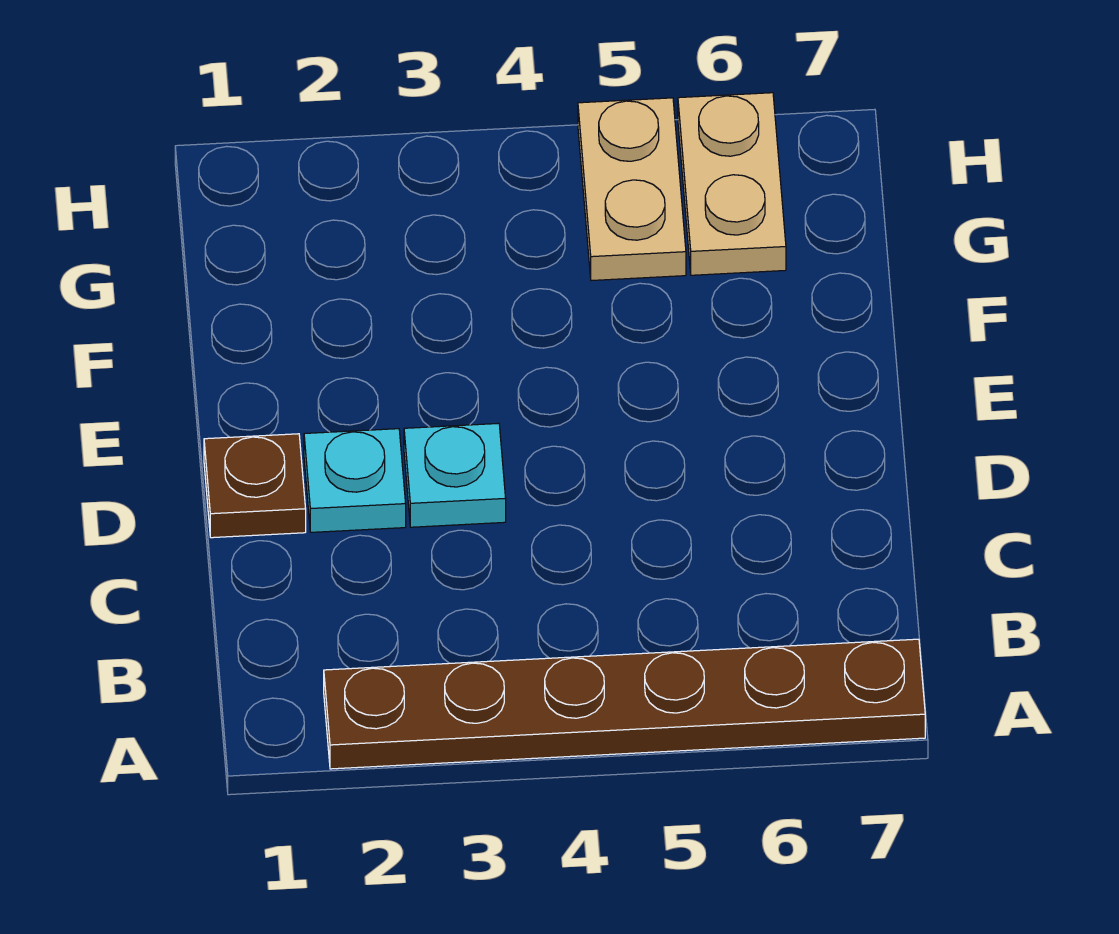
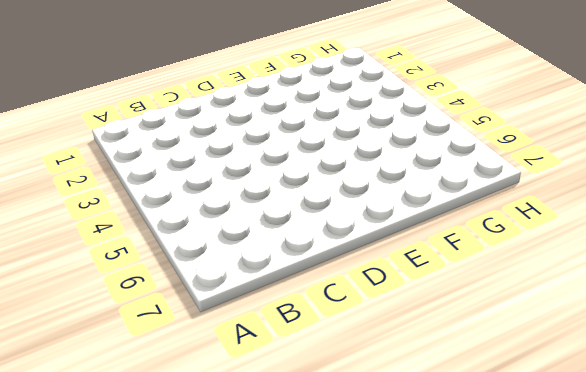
none -> brown 1x6 plate [324,639,925,769]
none -> brown 1x1 plate [204,434,306,538]

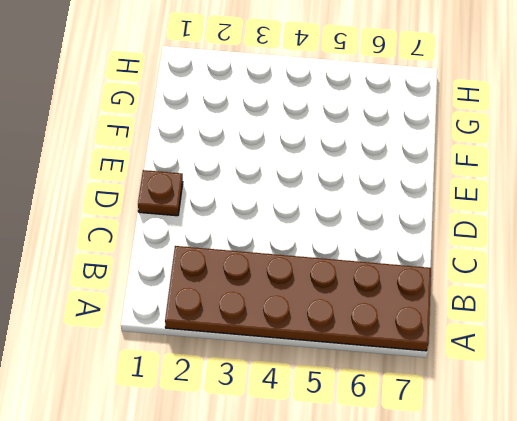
brown 2x6 plate [165,246,431,351] -> brown 1x6 plate [324,639,925,769]
none -> cyan 1x1 plate [304,429,406,532]
none -> cyan 1x1 plate [404,423,506,527]

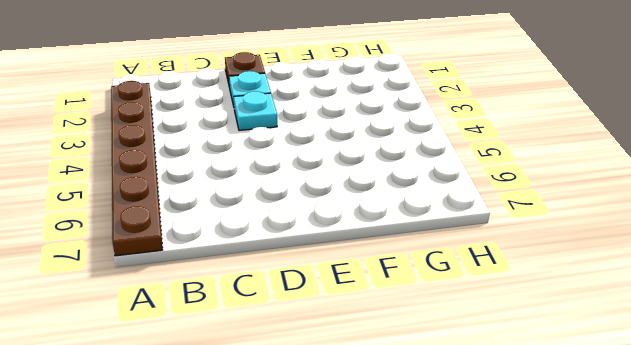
none -> tan 1x2 plate [578,98,686,281]
none -> tan 1x2 plate [678,93,786,275]

